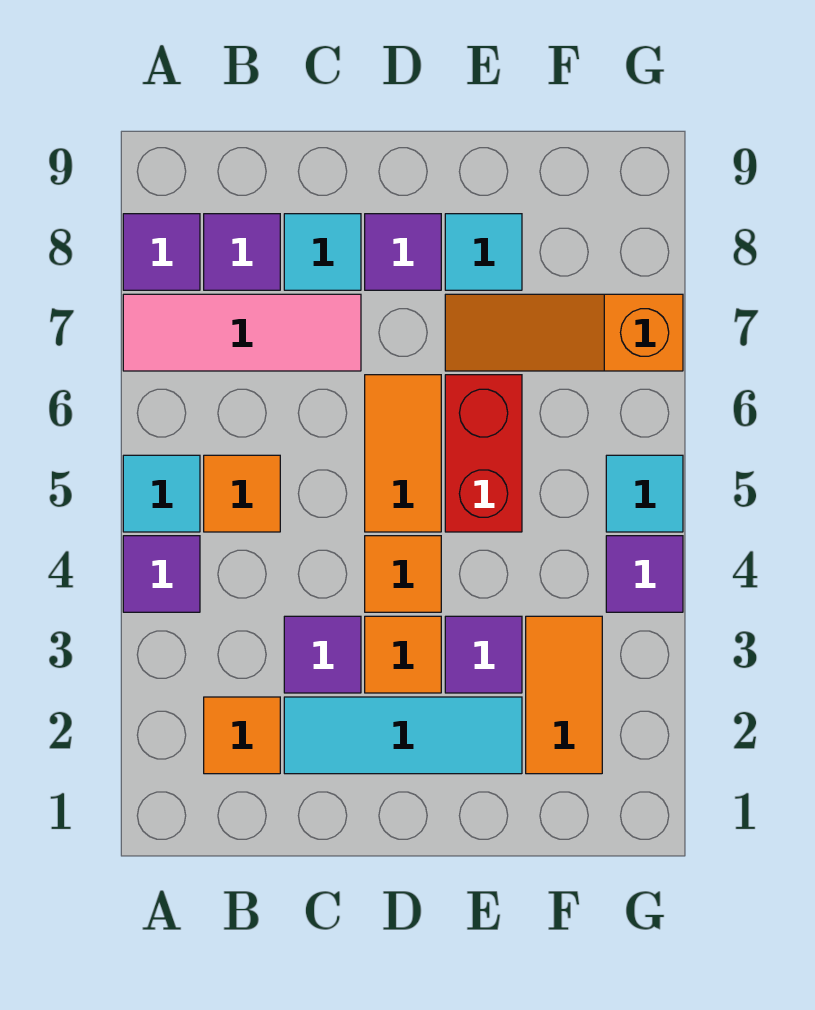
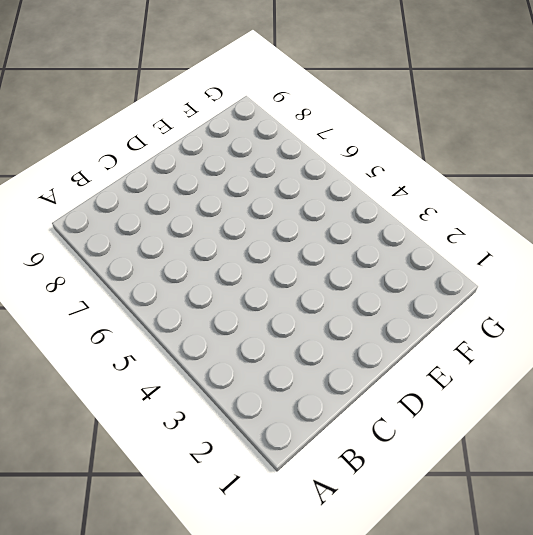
none -> purple 1x1 tile [123,536,200,612]
none -> cyan 1x1 tile [123,455,200,532]
none -> pink 1x3 tile [123,294,361,371]

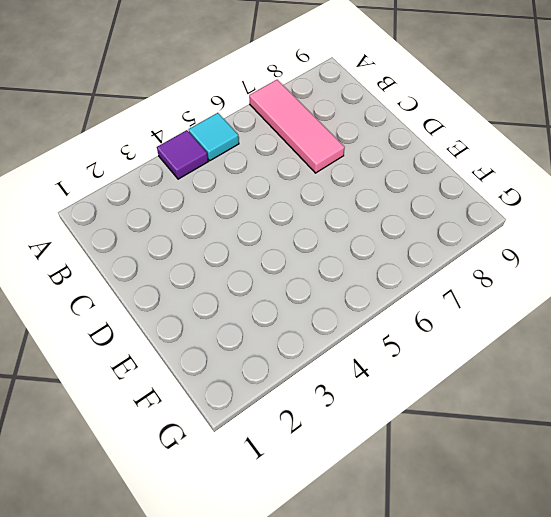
none -> purple 1x1 tile [123,214,200,290]
none -> orange 1x1 tile [204,697,280,774]
none -> orange 1x1 tile [204,455,280,532]

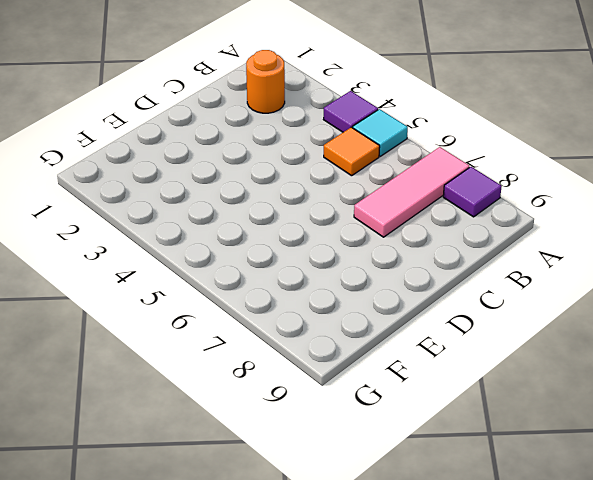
orange 1x1 round brick [246,50,285,113] -> orange 1x1 tile [204,697,280,774]
none -> purple 1x1 tile [204,214,280,290]
none -> cyan 1x3 tile [284,697,522,774]
none -> purple 1x1 tile [284,616,361,693]

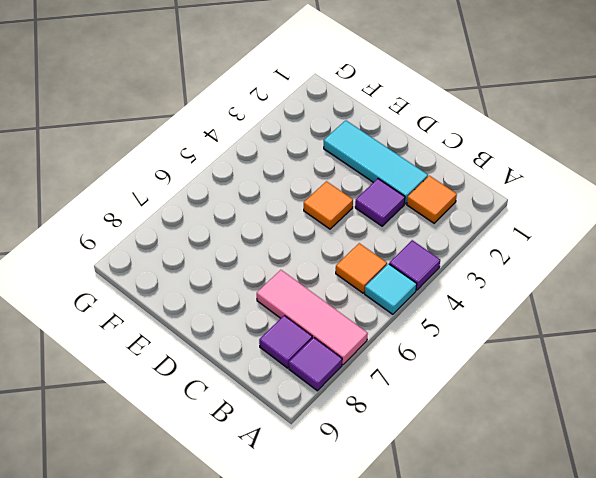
none -> cyan 1x1 tile [284,214,361,290]
none -> orange 1x1 tile [365,616,441,693]
none -> orange 1x2 tile [365,375,441,532]

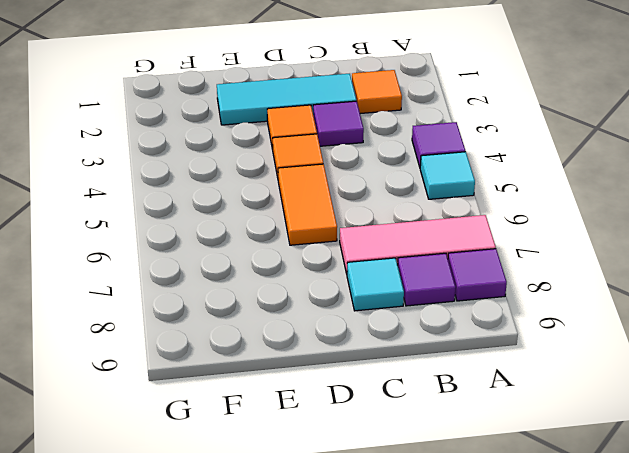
none -> orange 1x1 tile [204,455,280,532]
none -> purple 1x1 tile [365,214,441,290]
none -> purple 1x1 tile [445,616,522,693]

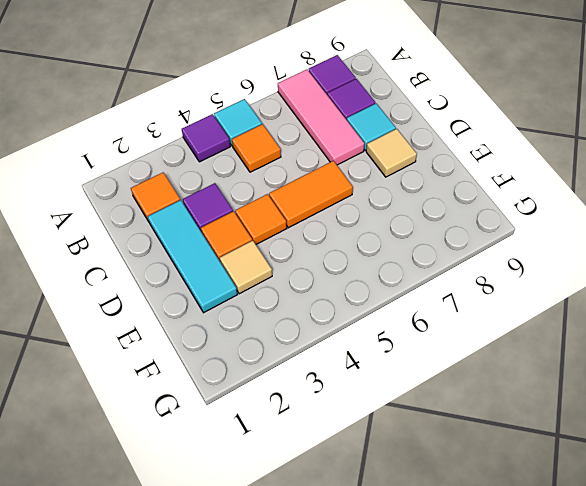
tan 1x1 tile [366,129,417,177] -> purple 1x1 tile [365,214,441,290]
tan 1x1 tile [220,240,272,294] -> purple 1x1 tile [445,616,522,693]
none -> red 1x2 brick [445,375,522,532]
none -> orange 1x3 slope [445,294,683,371]
none -> cyan 1x1 tile [445,214,522,290]

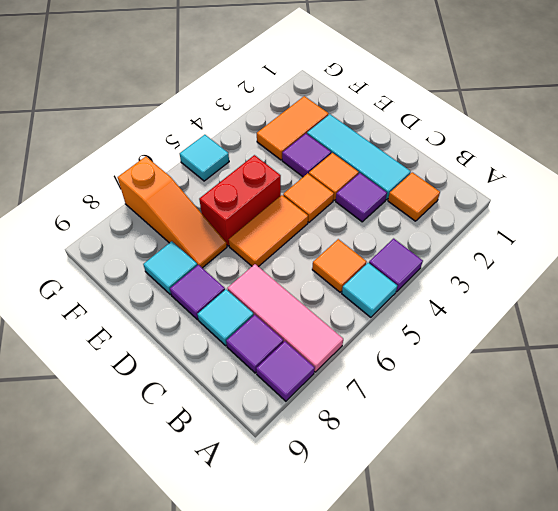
none -> purple 1x1 tile [606,536,683,612]

